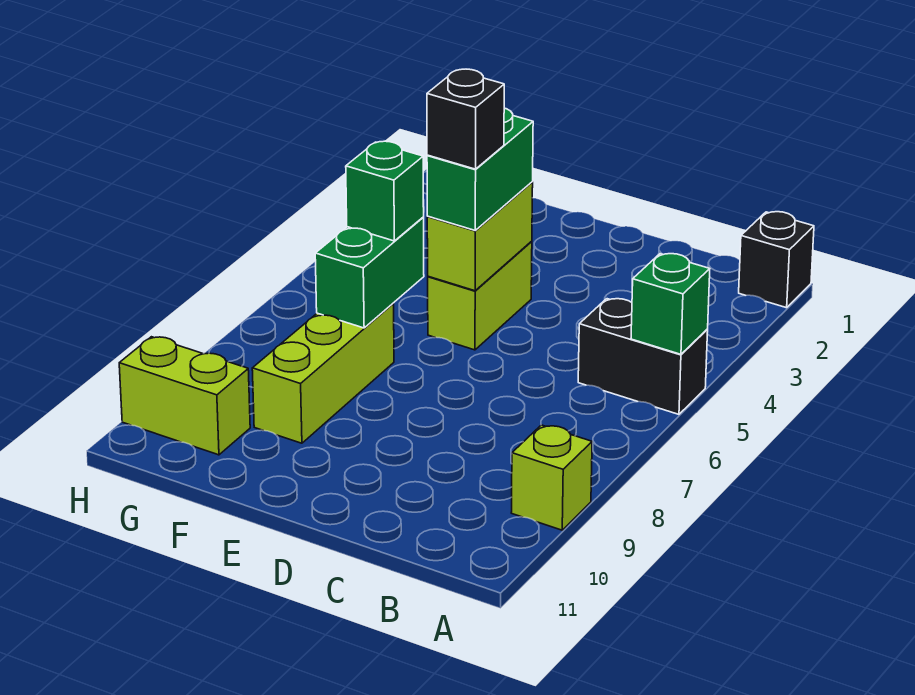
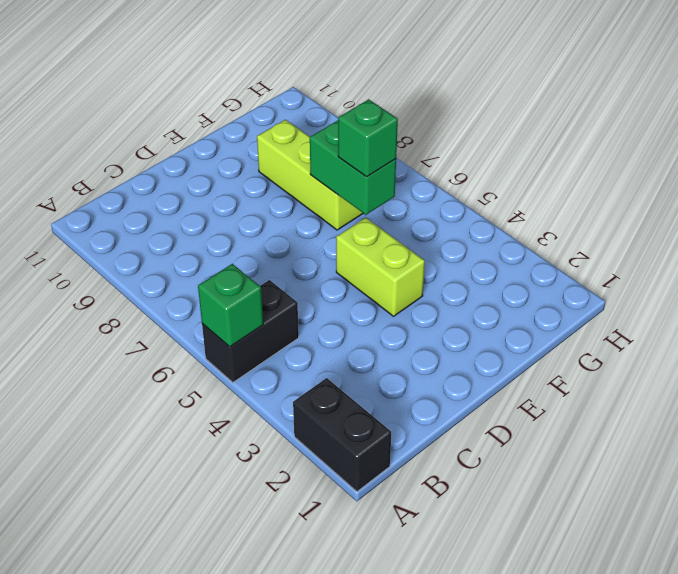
black 1x2 brick [293,378,391,492] -> black 1x1 brick [739,212,814,308]
none -> lime 1x1 brick [511,425,592,530]
none -> lime 1x2 brick [119,337,250,455]
none -> lime 1x2 brick [427,182,533,291]

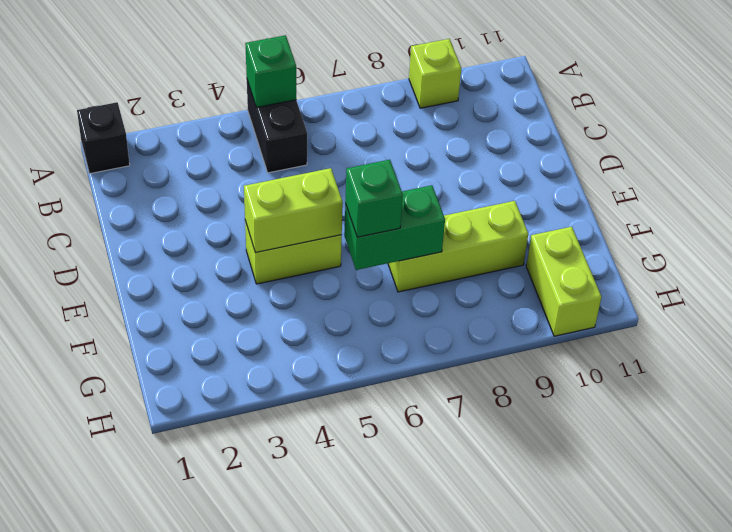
none -> green 1x2 brick [427,108,533,230]
none -> black 1x1 brick [427,69,504,169]

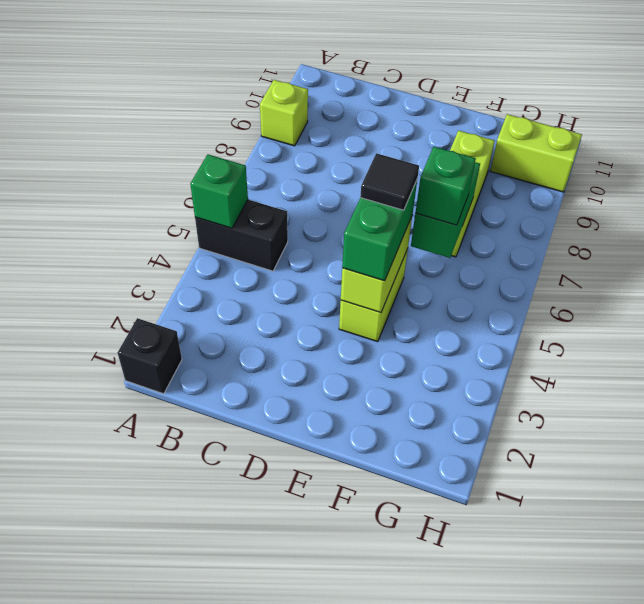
black 1x1 tile [360,153,419,210] -> black 1x1 brick [427,69,504,169]

